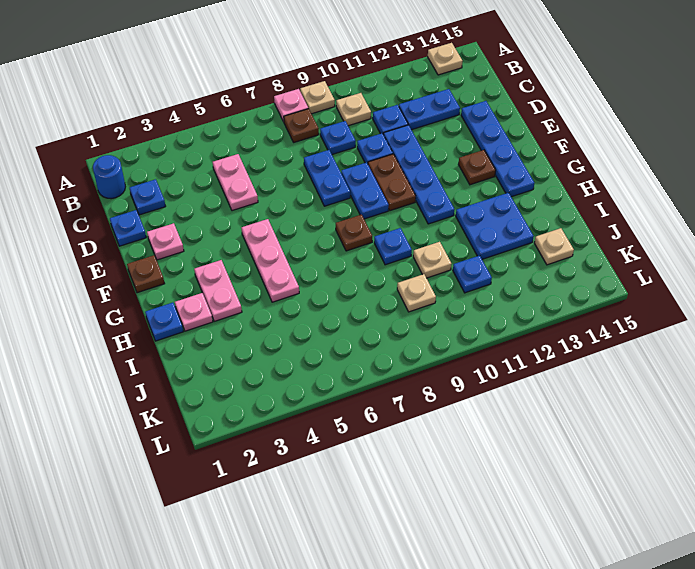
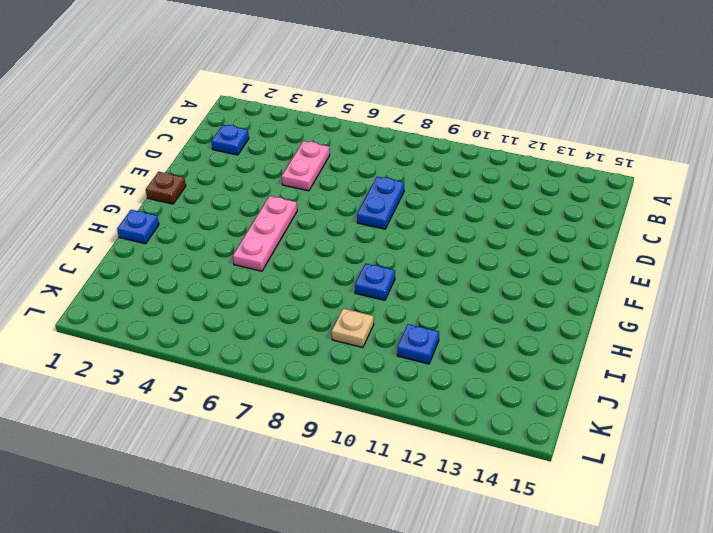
none -> pink 1x1 plate [274,89,308,122]
none -> tan 1x1 plate [300,81,335,114]
none -> tan 1x1 plate [428,43,462,75]
none -> blue 1x1 round brick [93,155,125,199]

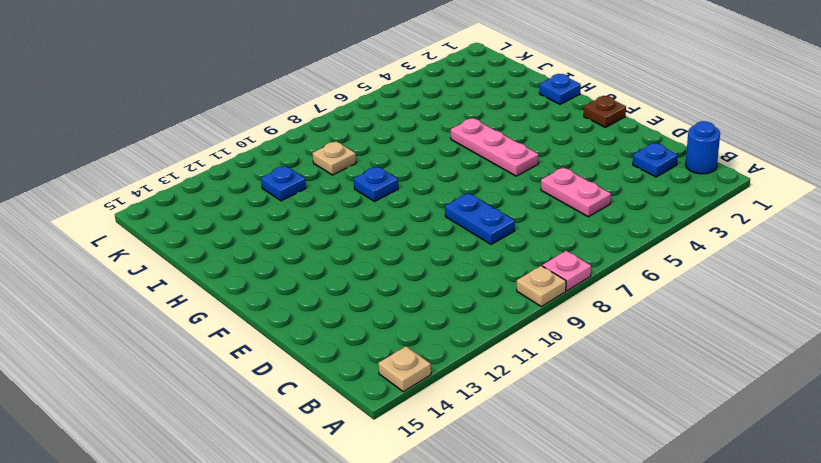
none -> brown 1x1 plate [284,109,319,142]
none -> tan 1x1 plate [336,93,371,126]
none -> blue 1x1 plate [320,121,356,155]
none -> blue 1x1 plate [373,105,408,135]

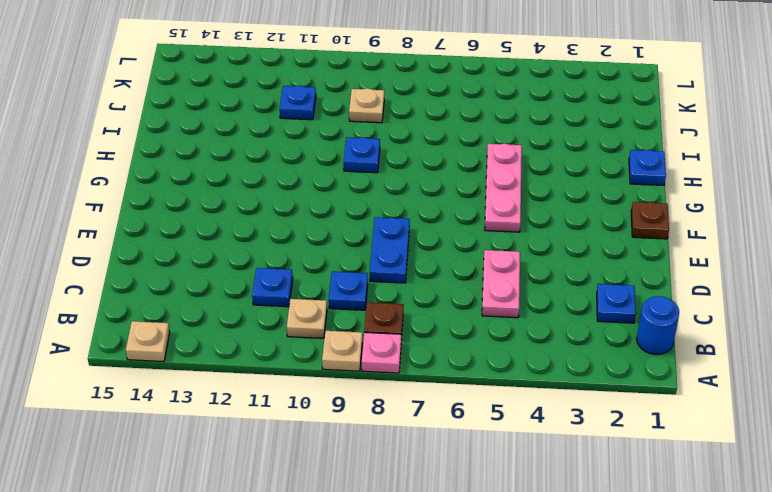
none -> blue 1x2 plate [399,89,460,130]
none -> blue 1x1 plate [110,210,146,246]
none -> blue 1x1 plate [357,133,393,163]
none -> blue 1x4 plate [384,125,454,224]

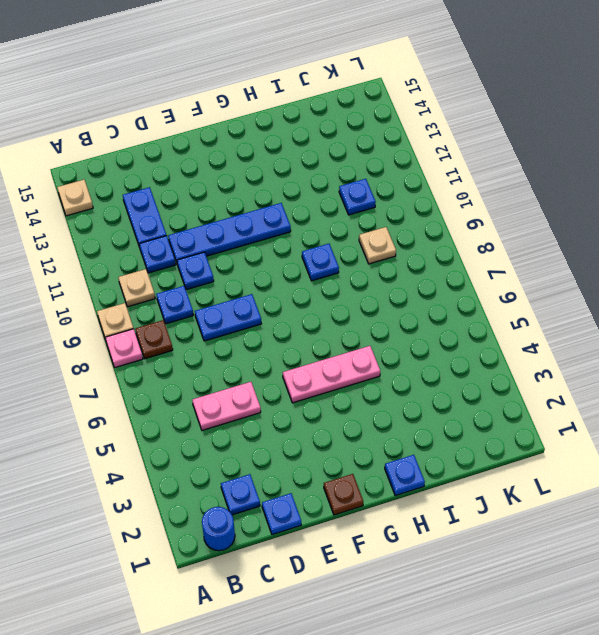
none -> blue 1x4 plate [461,101,534,197]
none -> pink 1x1 plate [147,223,184,260]
none -> blue 1x2 plate [341,162,389,219]
none -> brown 1x2 plate [368,154,416,211]

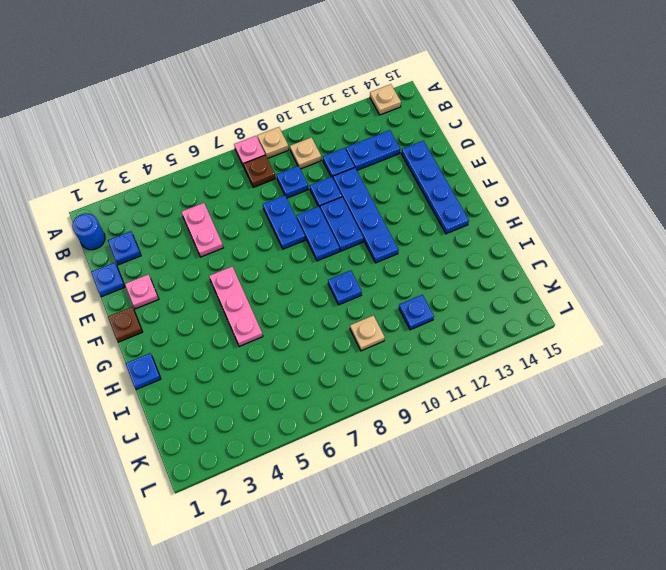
blue 1x2 plate [320,197,363,251] -> brown 1x2 plate [368,154,416,211]
none -> brown 1x1 plate [458,150,496,185]
none -> pink 1x2 plate [194,260,242,321]
none -> brown 1x1 plate [336,215,372,251]
none -> pink 1x1 plate [175,293,213,331]

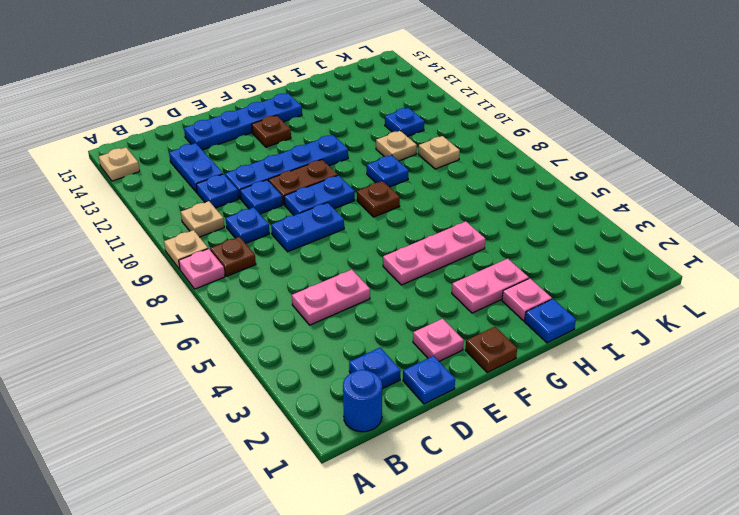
none -> blue 2x2 plate [456,193,534,259]
none -> tan 1x1 plate [534,228,574,265]

